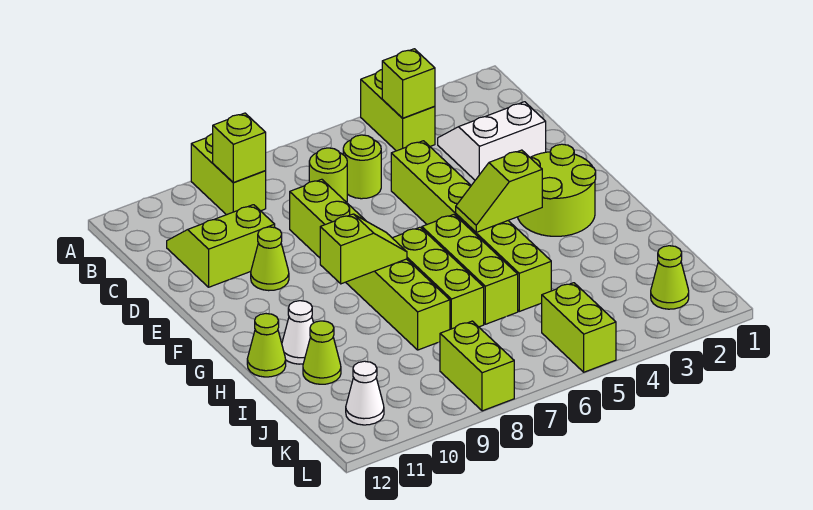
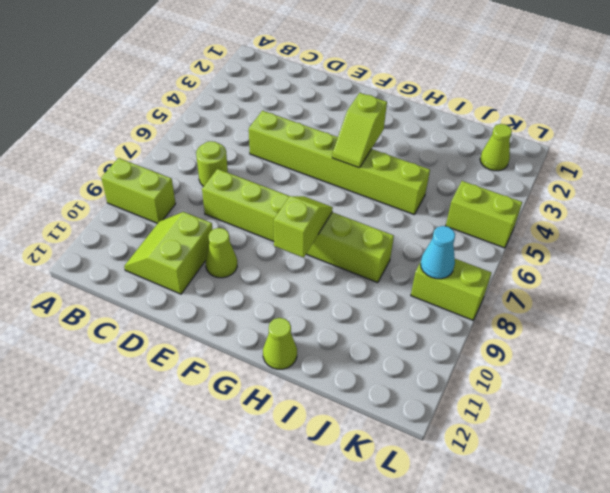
cyan 1x1 cone [421,226,455,279] -> none
none -> lime 1x2 brick [361,70,435,151]
none -> white 2x2 slope [438,102,546,180]
none -> lime 1x1 round brick [343,135,381,199]

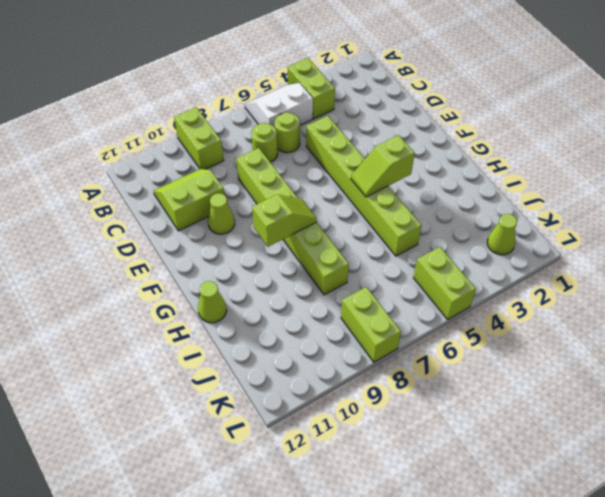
white 2x2 slope [245,83,313,127] -> white 2x2 slope moved to [438,102,546,180]
none -> lime 2x2 round brick [518,144,596,236]
none -> lime 1x3 brick [422,215,518,324]
none -> lime 1x3 brick [393,227,484,329]

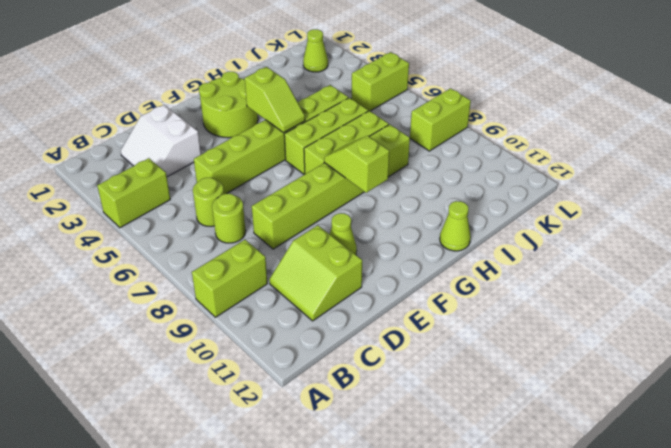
none -> white 1x1 cone [282,301,313,364]
none -> lime 1x1 cone [303,321,341,384]
none -> white 1x1 cone [346,361,384,425]

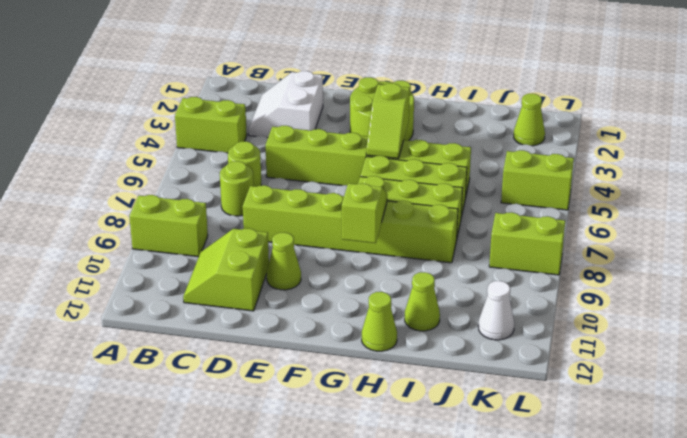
none -> white 1x1 cone [282,301,313,364]
none -> lime 1x1 brick [382,49,435,118]
none -> lime 1x1 brick [213,113,266,182]

